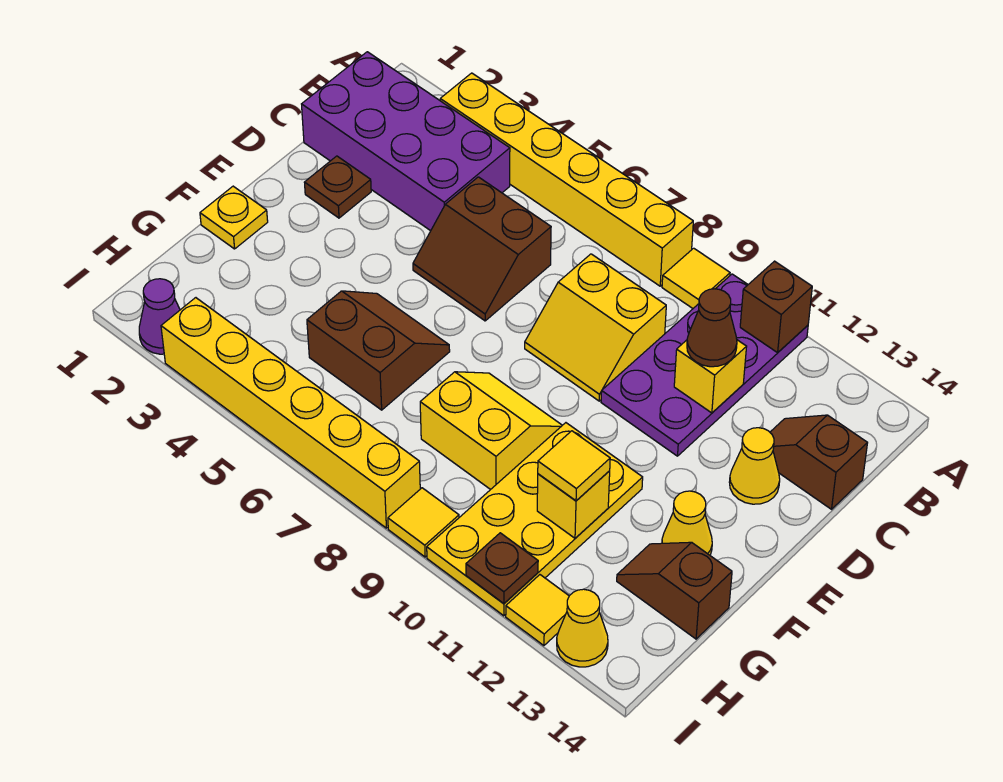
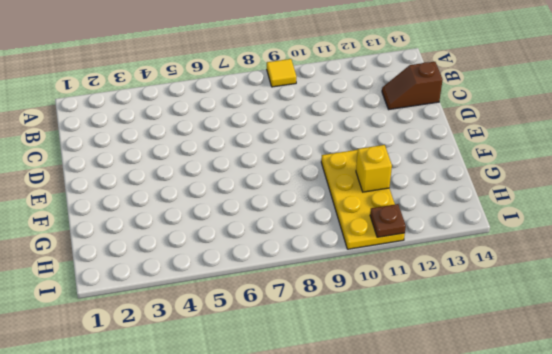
none -> yellow 1x6 brick [440,73,693,286]
none -> purple 2x4 plate [601,274,808,456]
none -> purple 2x4 brick [302,52,510,231]

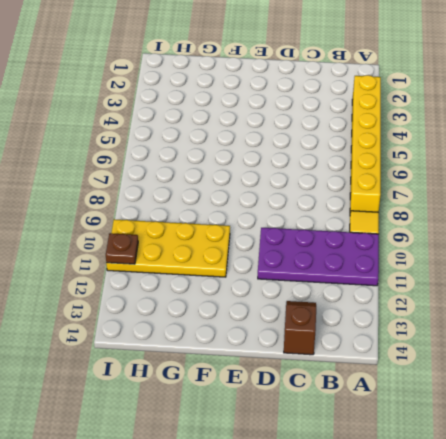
none -> purple 2x4 brick [302,52,510,231]
none -> brown 2x2 slope [413,177,551,321]
none -> yellow 2x2 slope [525,254,666,401]

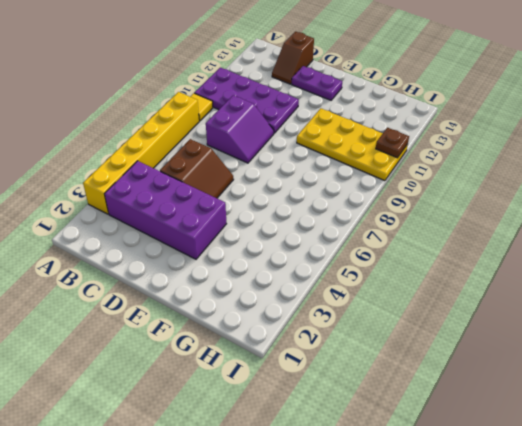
purple 2x4 brick [105,161,226,259] -> purple 2x4 brick turned to [302,52,510,231]
purple 2x2 slope [206,95,274,163] -> yellow 2x2 slope [525,254,666,401]
purple 1x2 plate [292,66,342,100] -> yellow 1x1 cone [729,428,780,504]
none -> brown 1x1 plate [304,156,371,218]
none -> yellow 1x1 plate [200,186,268,249]
none -> brown 2x2 slope [307,291,450,410]

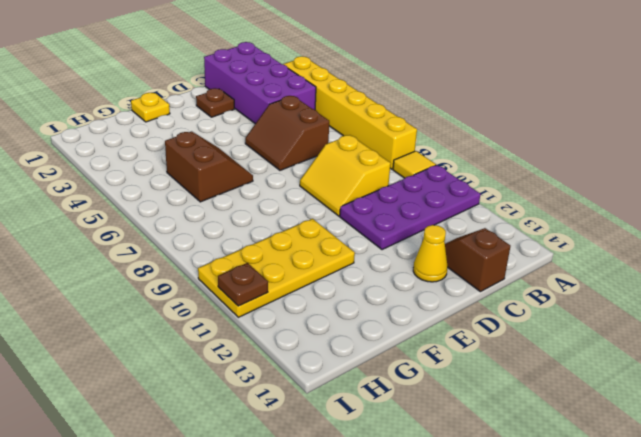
none -> yellow 2x2 slope [420,372,562,490]
none -> yellow 1x1 cone [662,491,712,555]
none -> brown 1x2 slope [617,542,732,639]

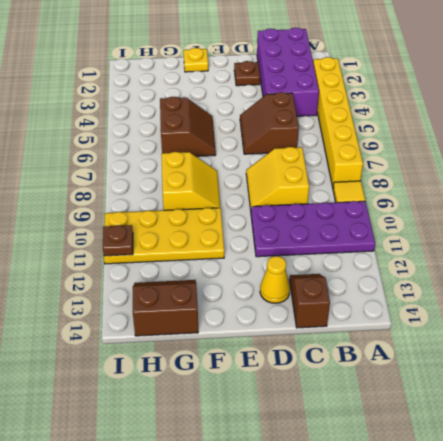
brown 2x2 slope [133,280,198,336] -> brown 1x2 slope [617,542,732,639]
none -> yellow 1x1 cone [662,491,712,555]
none -> purple 1x1 cone [139,279,180,354]
none -> yellow 1x6 brick [161,298,420,528]

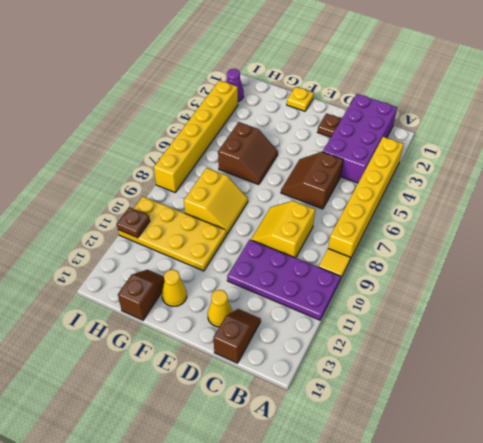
none -> yellow 1x1 tile [388,488,459,557]
none -> yellow 1x1 tile [506,575,569,646]
none -> yellow 1x1 cone [557,589,608,667]

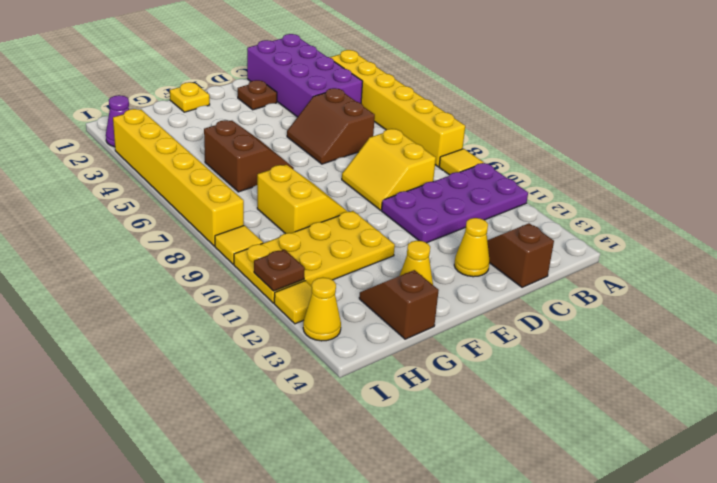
none -> brown 1x1 brick [740,261,812,353]
none -> yellow 1x1 brick [674,340,747,413]
none -> yellow 1x1 brick [537,471,610,538]

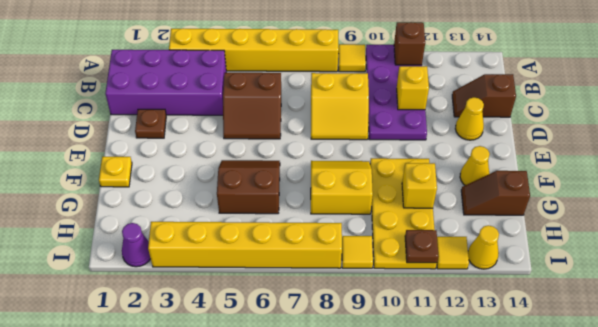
none -> brown 1x1 cone [687,289,737,367]
none -> yellow 1x1 tile [538,431,610,501]

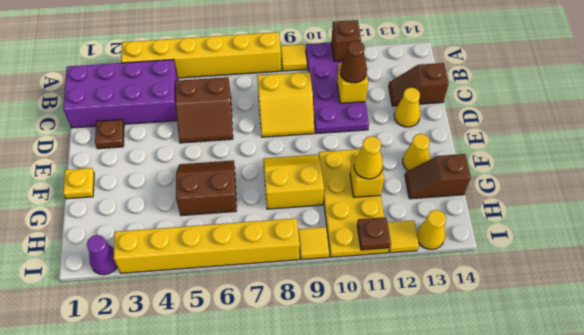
yellow 1x1 cone [354,136,383,179] -> yellow 1x1 tile [538,431,610,501]

